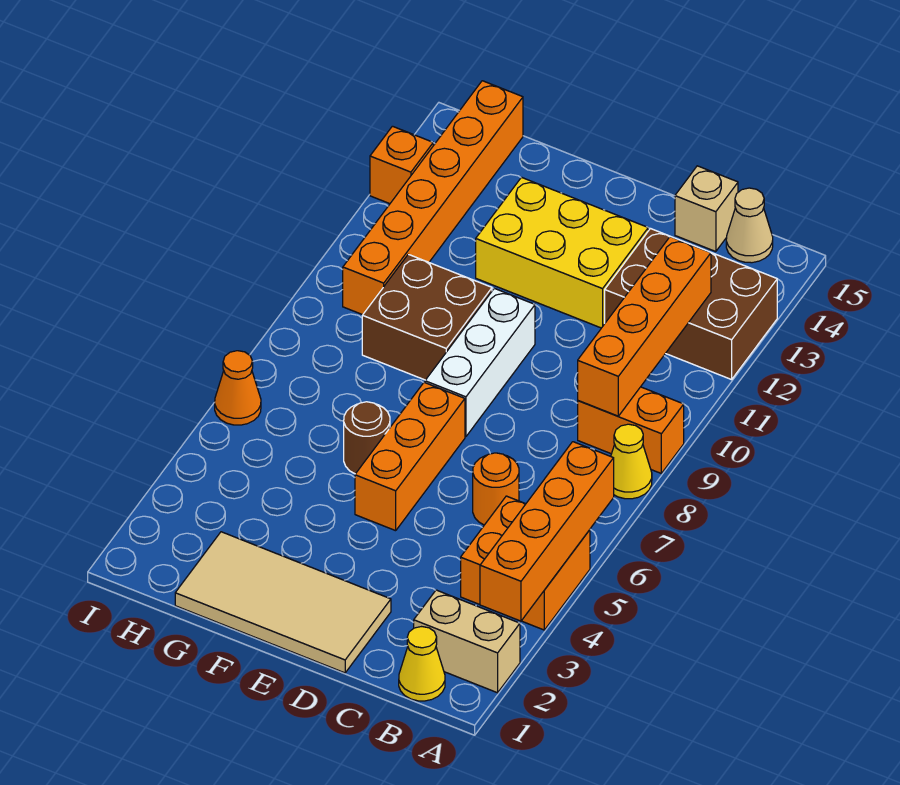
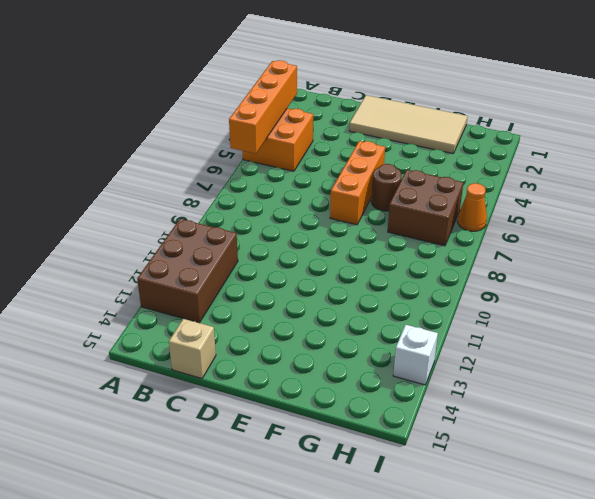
brown 2x3 brick [137,219,238,323] -> brown 2x3 brick turned to [605,229,777,380]
brown 2x2 brick [388,170,463,246] -> brown 2x2 brick moved to [362,254,492,380]
white 1x1 brick [393,325,438,385] -> orange 1x1 brick [370,126,433,204]
none -> tan 1x2 brick [414,590,520,693]
none -> yellow 1x1 cone [611,424,652,499]
none -> orange 1x2 brick [578,387,684,473]

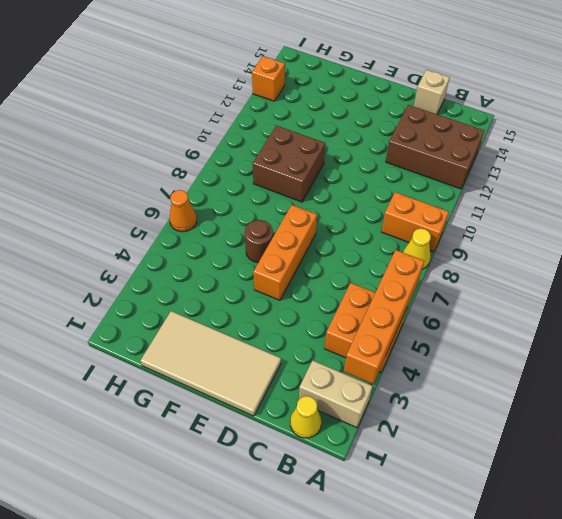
none -> tan 1x1 cone [726,188,773,263]
none -> orange 1x1 round brick [473,453,519,525]
none -> yellow 2x3 brick [476,177,648,328]

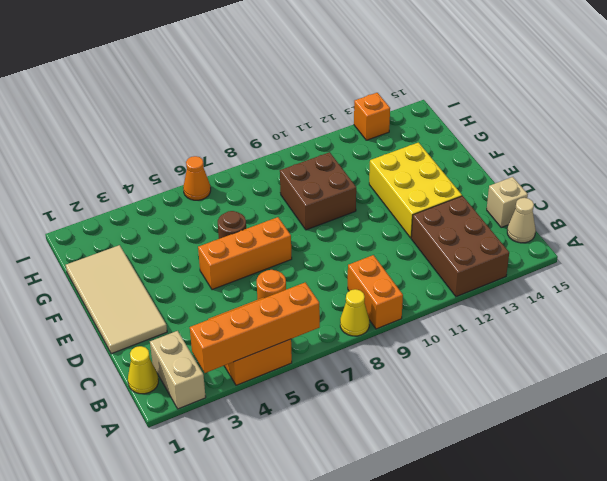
none -> white 1x3 brick [425,288,535,437]
none -> orange 1x6 brick [343,81,523,315]
none -> orange 1x4 brick [578,237,711,416]

